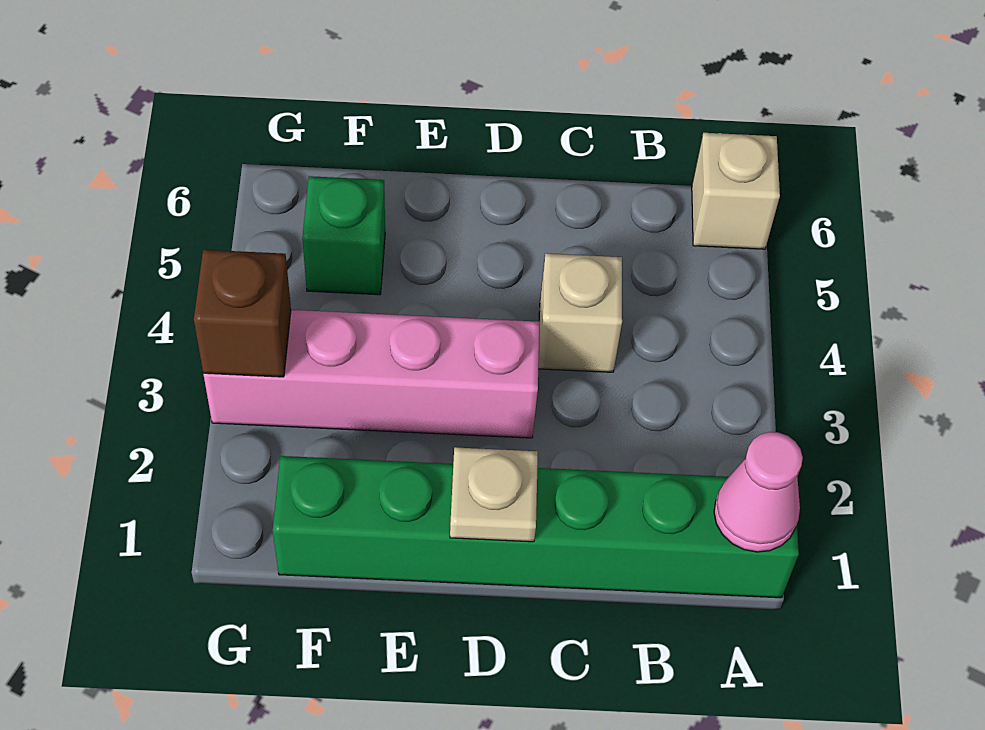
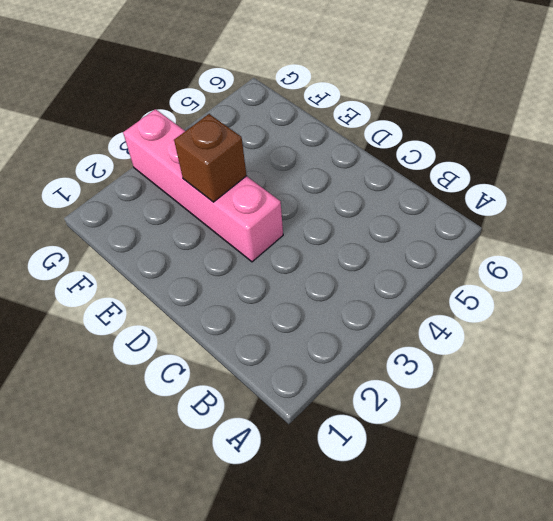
brown 1x1 brick [174,114,247,202] -> brown 1x1 brick moved to [194,250,291,377]
none -> green 1x6 brick [273,456,799,598]
none -> tan 1x1 brick [692,133,780,249]

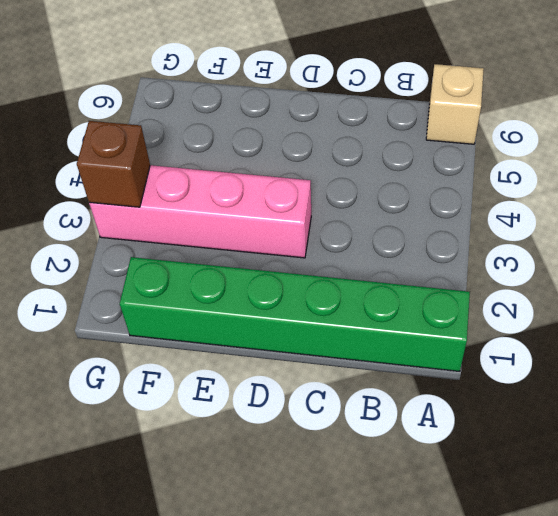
none -> tan 1x1 brick [538,253,622,372]
none -> green 1x1 brick [302,176,385,295]

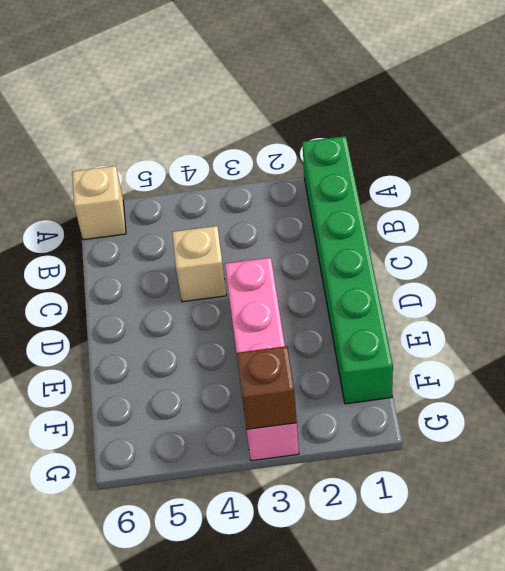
none -> green 1x1 brick [302,176,385,295]
none -> pink 1x1 cone [714,432,803,552]

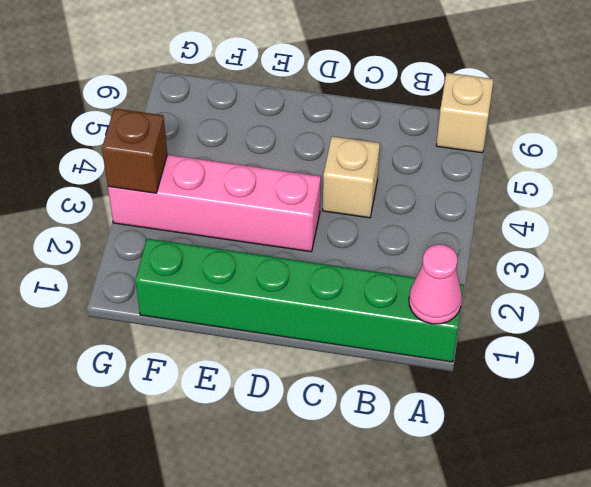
none -> green 1x1 brick [302,176,385,295]
none -> tan 1x1 plate [450,447,538,542]

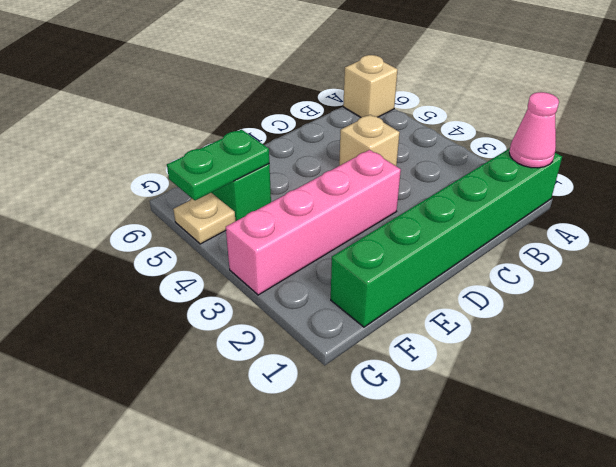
green 1x2 plate [167,130,269,200] -> none
tan 1x1 plate [173,193,235,244] -> tan 1x1 plate moved to [450,447,538,542]
none -> brown 1x1 brick [194,250,291,377]

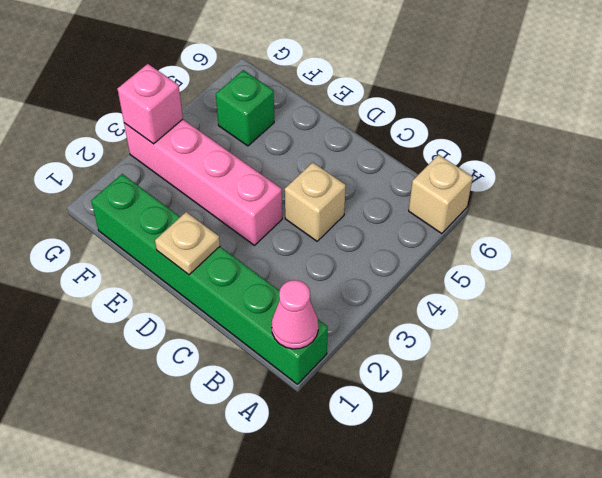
pink 1x1 brick [118,64,183,144] -> brown 1x1 brick [194,250,291,377]

